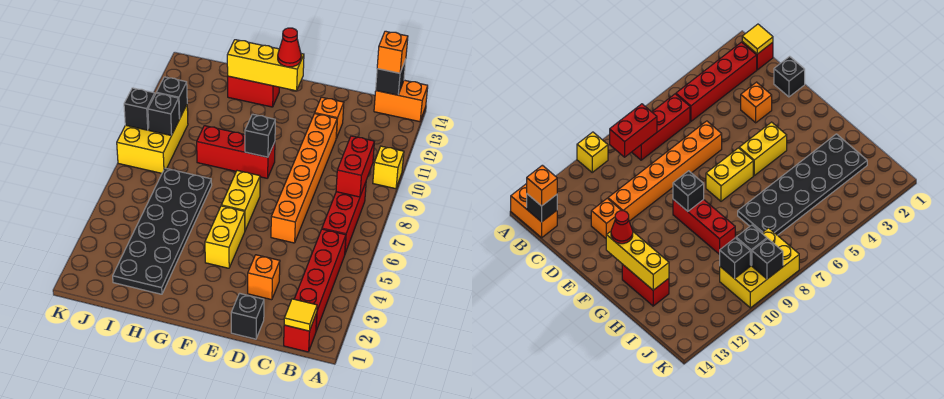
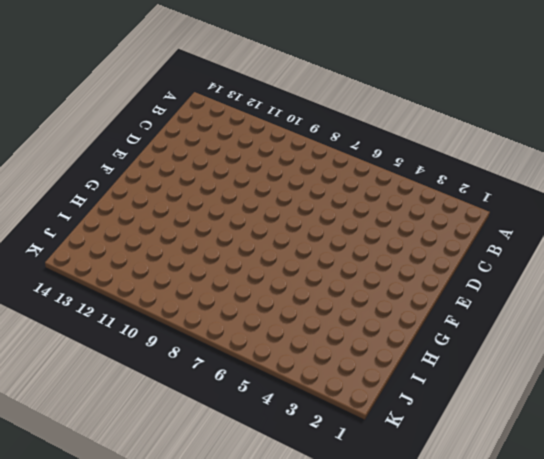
none -> yellow 1x1 brick [373,146,404,189]
none -> orange 1x2 brick [374,80,428,122]
none -> red 1x1 brick [284,313,317,352]

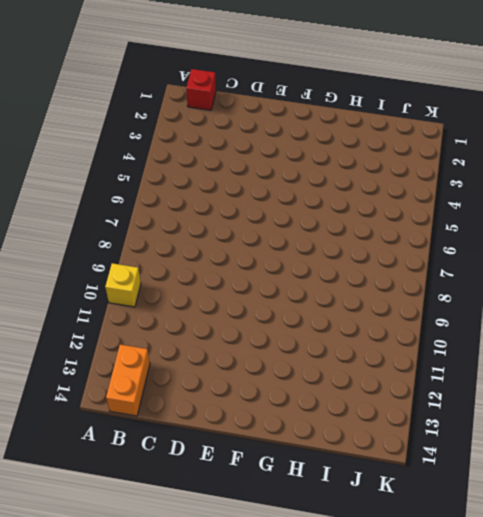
orange 1x2 brick [106,345,150,416] -> orange 1x2 brick turned to [374,80,428,122]
none -> red 1x4 brick [294,229,346,331]
none -> red 1x3 brick [322,182,366,253]
none -> black 1x1 brick [231,293,264,339]

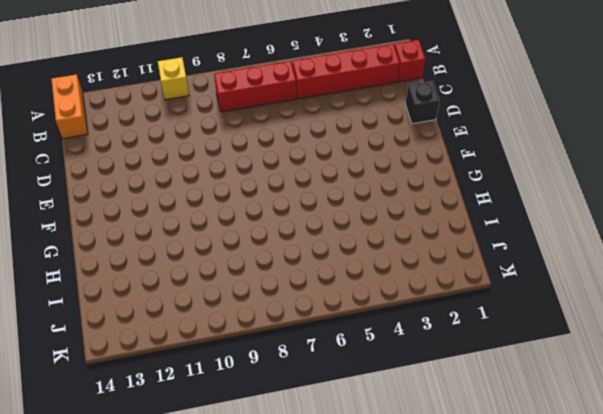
none -> orange 1x1 brick [248,255,280,300]
none -> orange 1x6 brick [271,114,337,243]
none -> orange 1x1 brick [315,97,344,138]

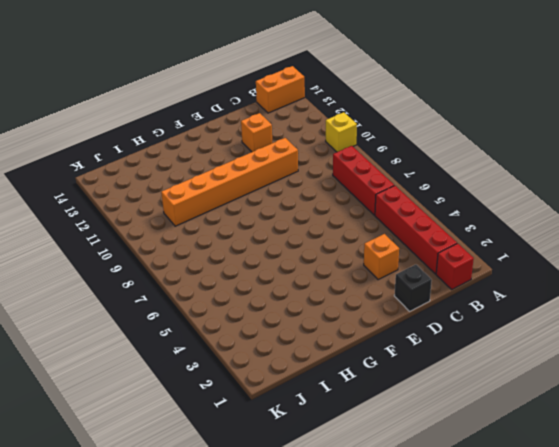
orange 1x6 brick [161,138,298,226] -> orange 1x6 brick turned to [271,114,337,243]
none -> yellow 1x2 brick [205,206,245,268]
none -> yellow 1x2 brick [221,171,260,230]
none -> red 1x3 brick [197,126,275,178]

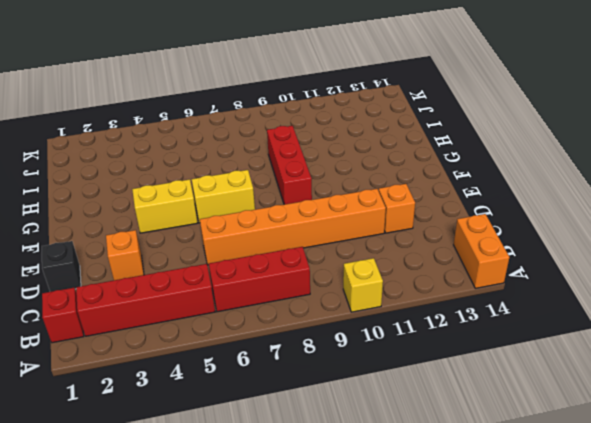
none -> red 1x2 brick [228,76,279,107]
none -> black 2x6 plate [113,168,212,294]
none -> yellow 2x3 brick [117,105,188,173]

